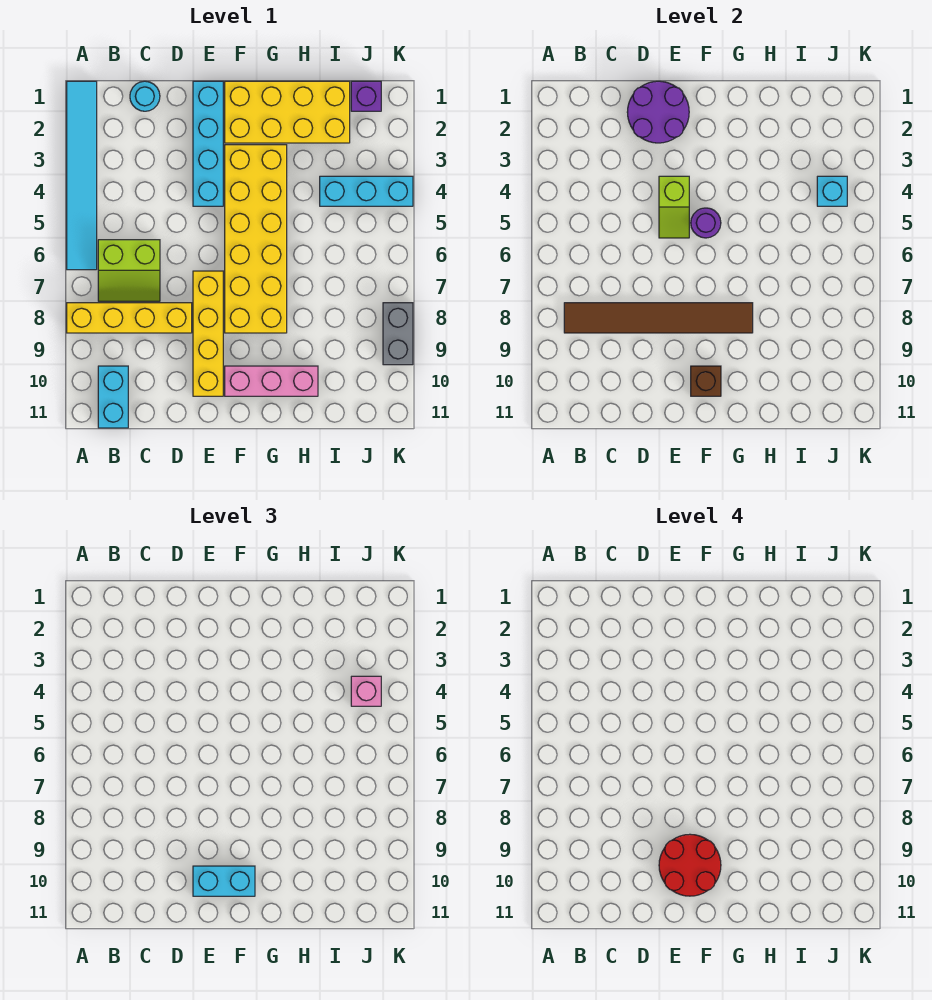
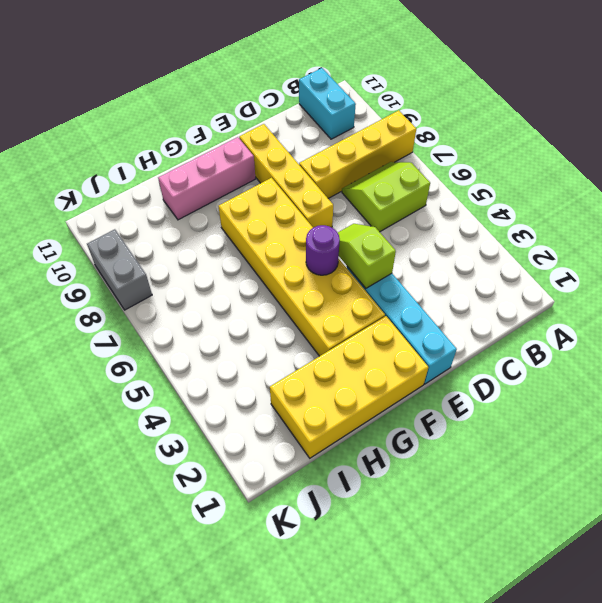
none -> cyan 1x6 tile [67,81,97,270]
none -> cyan 1x1 round brick [130,81,160,111]
none -> cyan 1x3 brick [320,176,413,206]

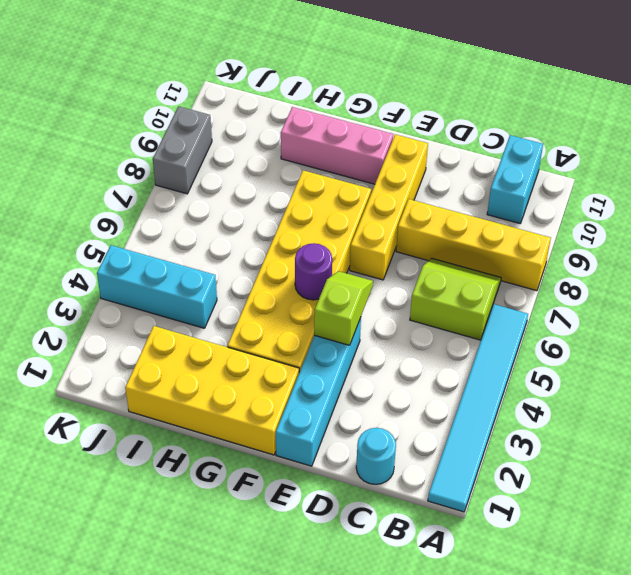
none -> purple 1x1 brick [351,81,381,111]
none -> brown 1x6 tile [564,303,753,333]
none -> purple 2x2 round brick [627,81,689,143]

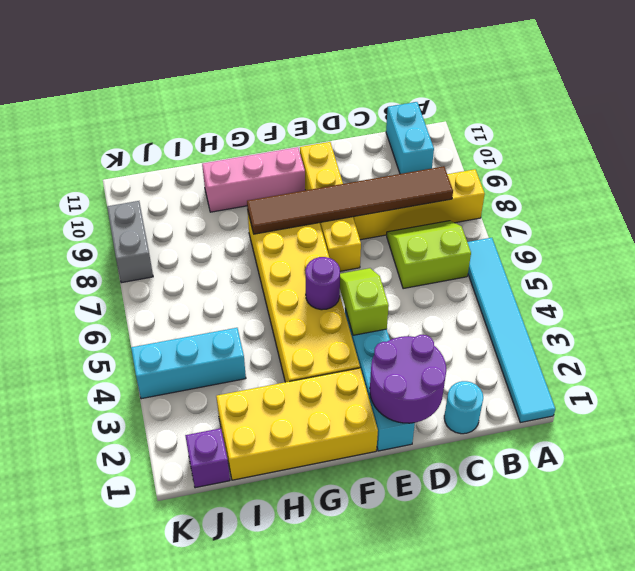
none -> brown 1x1 brick [691,366,721,396]
none -> cyan 1x1 brick [817,176,847,206]
none -> cyan 1x2 brick [193,866,255,896]

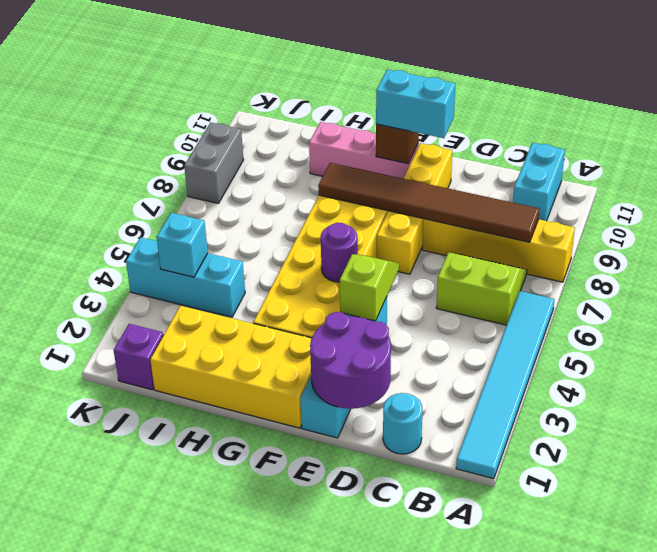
none -> pink 1x1 brick [351,676,381,706]
none -> red 2x2 round brick [659,834,721,896]

